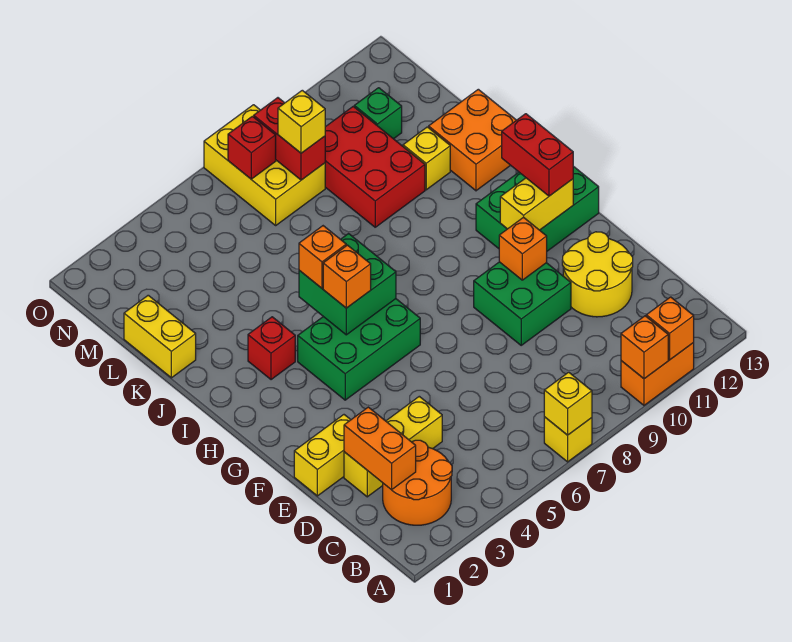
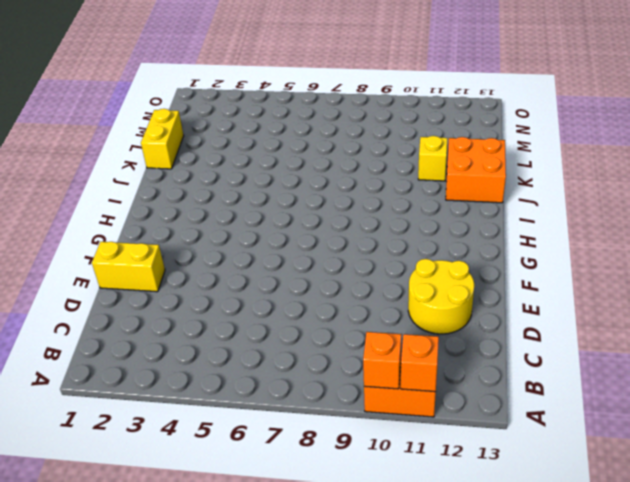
none -> yellow 1x1 brick [544,417,592,462]
none -> orange 2x2 round brick [383,440,452,525]
none -> yellow 1x3 brick [344,396,442,497]

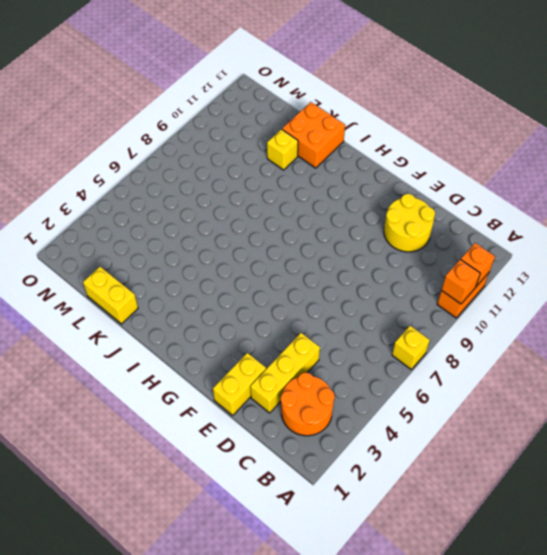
none -> green 2x2 brick [474,262,571,345]
none -> green 2x3 brick [298,299,420,400]
none -> green 2x3 brick [476,166,599,251]

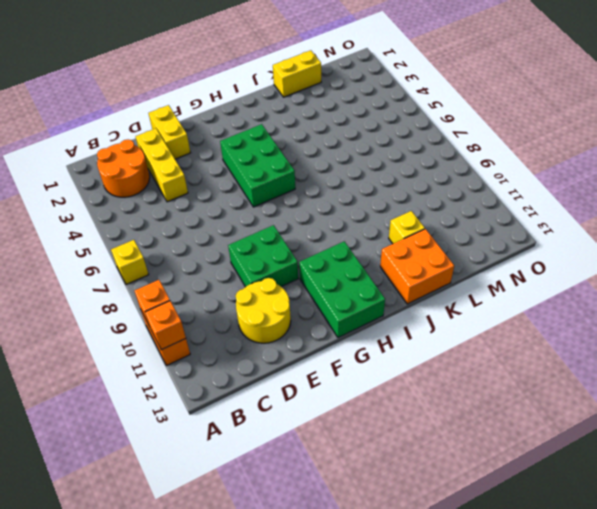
none -> red 1x1 brick [248,317,295,380]
none -> red 2x3 brick [325,107,425,227]
none -> yellow 2x3 brick [204,105,325,225]

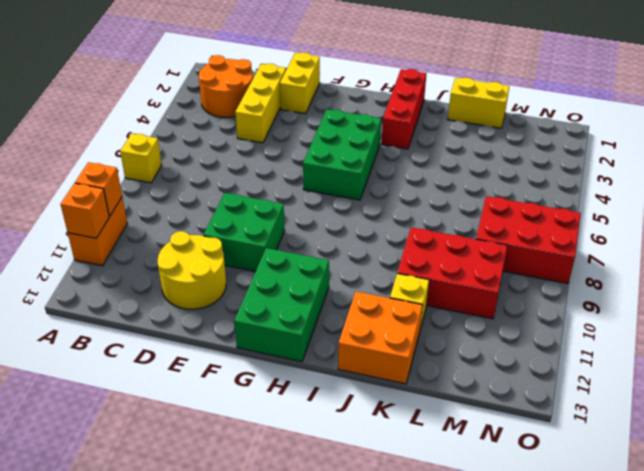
red 1x3 brick [382,69,426,149] -> red 1x1 brick [248,317,295,380]
red 2x3 brick [476,196,581,284] -> yellow 2x3 brick [204,105,325,225]
none -> green 1x1 brick [354,88,402,139]
none -> yellow 1x1 brick [544,372,592,435]
none -> orange 1x2 brick [344,407,416,490]

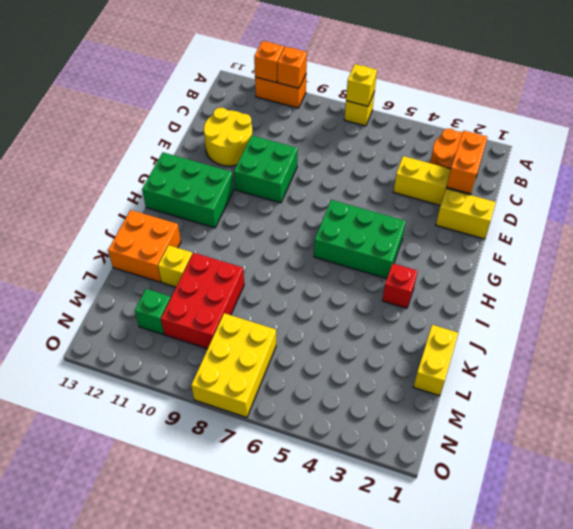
none -> orange 1x1 brick [499,217,547,280]
none -> yellow 1x2 brick [500,178,573,230]
none -> green 2x2 brick [299,234,396,335]

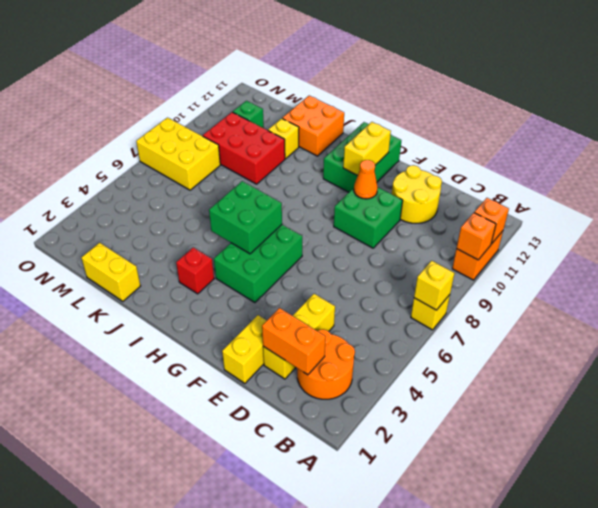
orange 1x1 cone [354,160,378,199] -> orange 1x1 brick [499,217,547,280]
none -> red 1x2 brick [254,98,325,180]
none -> red 1x1 brick [228,116,276,179]
none -> red 1x2 brick [502,114,573,196]

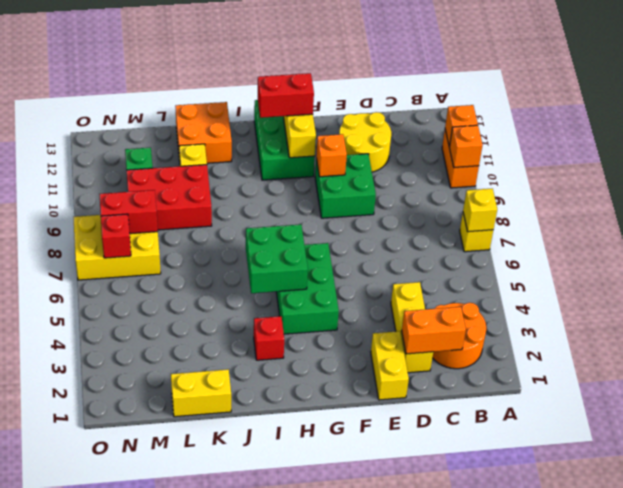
none -> orange 1x1 brick [323,245,371,308]
none -> orange 1x1 brick [299,226,346,288]
none -> yellow 1x1 brick [278,90,325,153]

